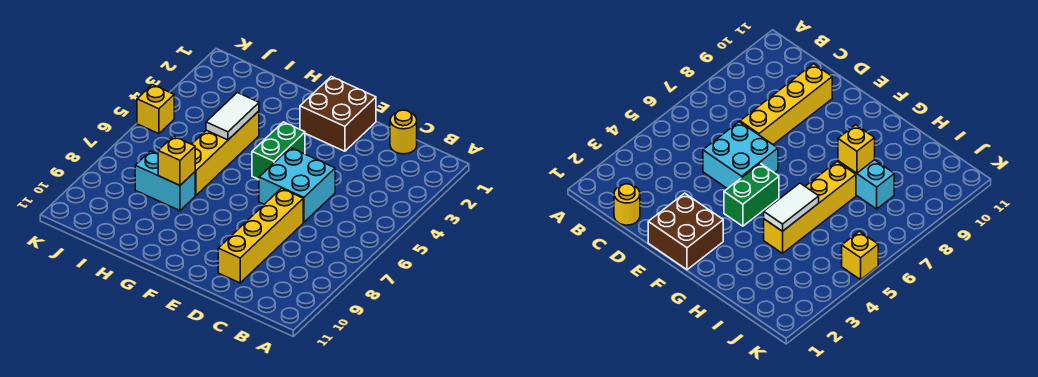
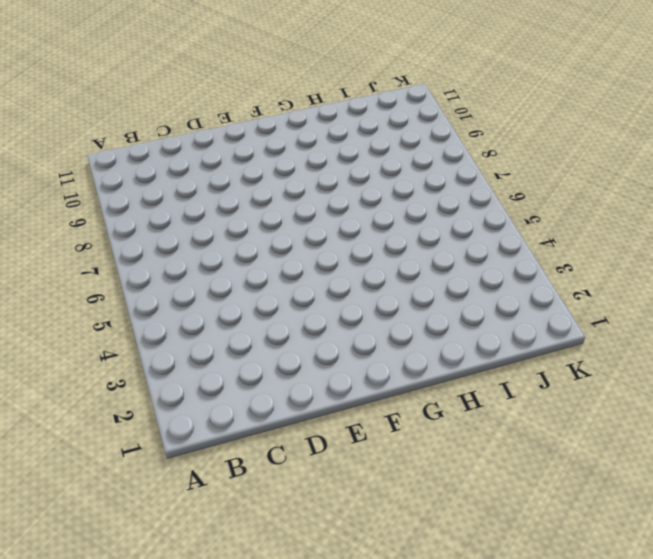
none -> yellow 1x1 round brick [390,110,417,154]
none -> cyan 2x2 brick [259,148,335,222]

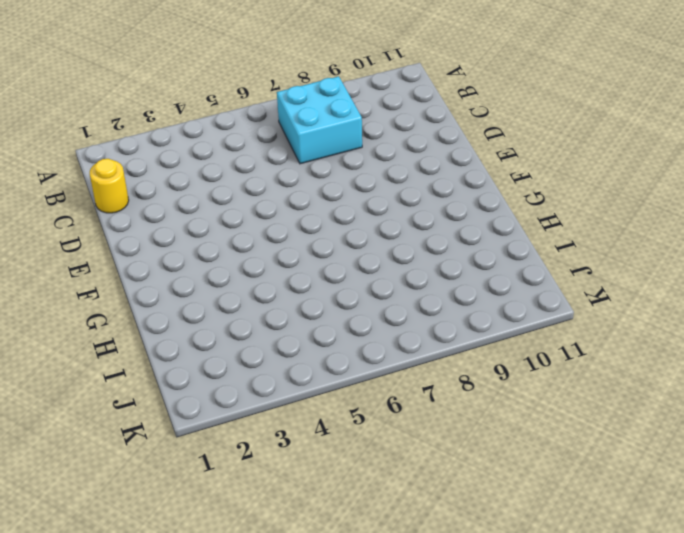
cyan 2x2 brick [277,76,362,164] -> cyan 2x2 brick moved to [259,148,335,222]
none -> yellow 1x4 brick [218,188,303,283]
none -> brown 2x2 brick [300,77,376,151]

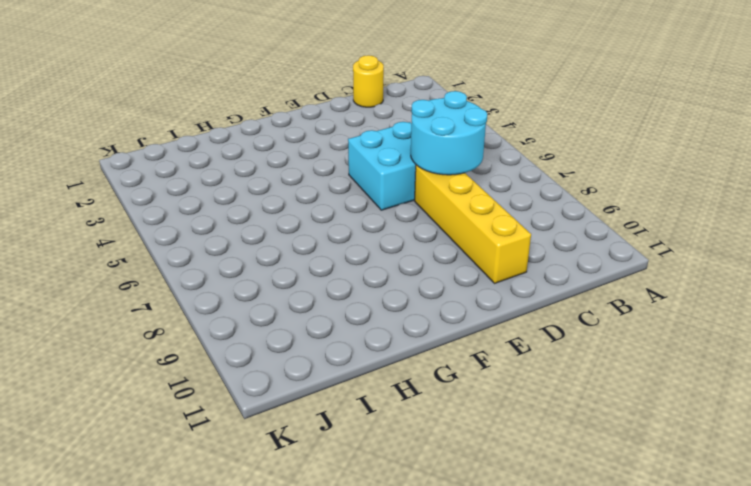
cyan 2x2 round brick [411,91,487,175] -> none
none -> brown 2x2 brick [300,77,376,151]
none -> green 1x2 brick [252,122,305,179]

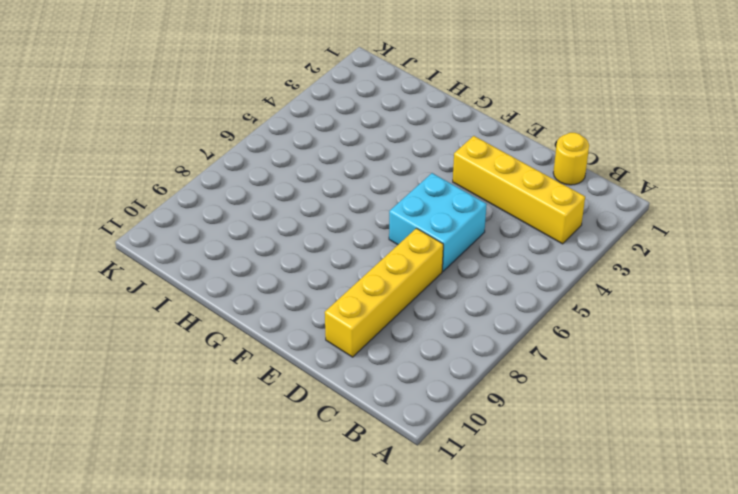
yellow 1x4 brick [453,136,585,244] -> yellow 1x4 brick turned to [192,111,259,195]
none -> brown 2x2 brick [300,77,376,151]
none -> green 1x2 brick [252,122,305,179]

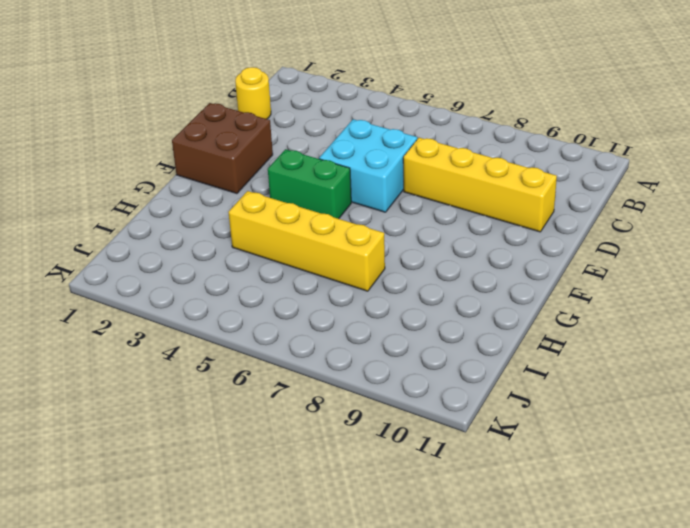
none -> cyan 1x2 brick [135,151,195,211]
none -> yellow 1x1 brick [137,85,174,134]

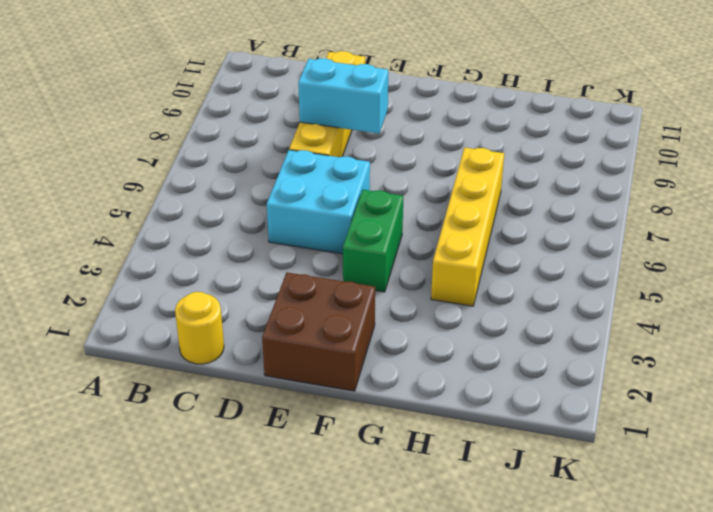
cyan 1x2 brick [298,58,388,133] -> cyan 1x2 brick moved to [135,151,195,211]
none -> yellow 1x1 brick [137,85,174,134]
none -> white 1x2 tile [206,92,259,140]

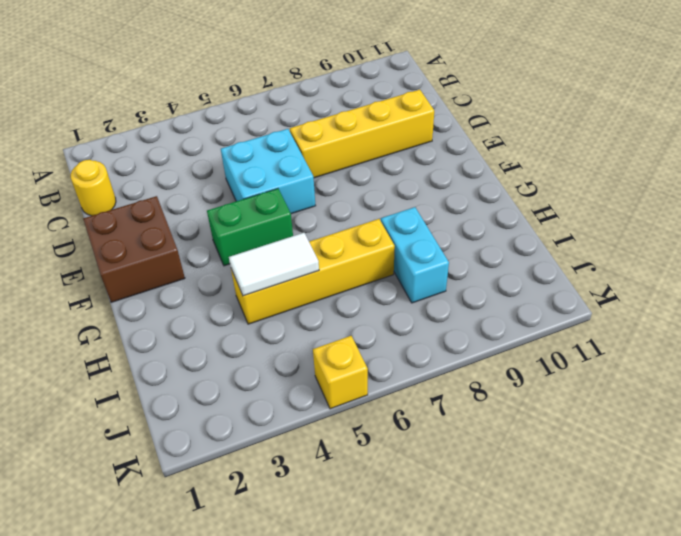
none -> yellow 1x1 brick [158,136,195,185]

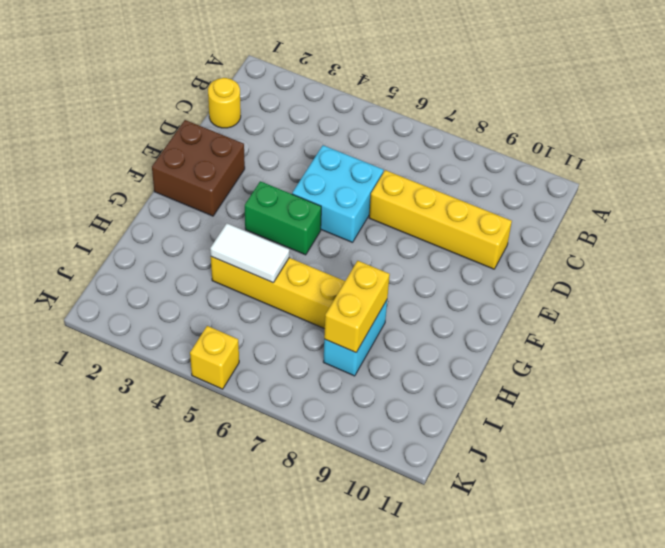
yellow 1x2 brick [324,261,390,353] -> yellow 1x1 brick [158,136,195,185]

